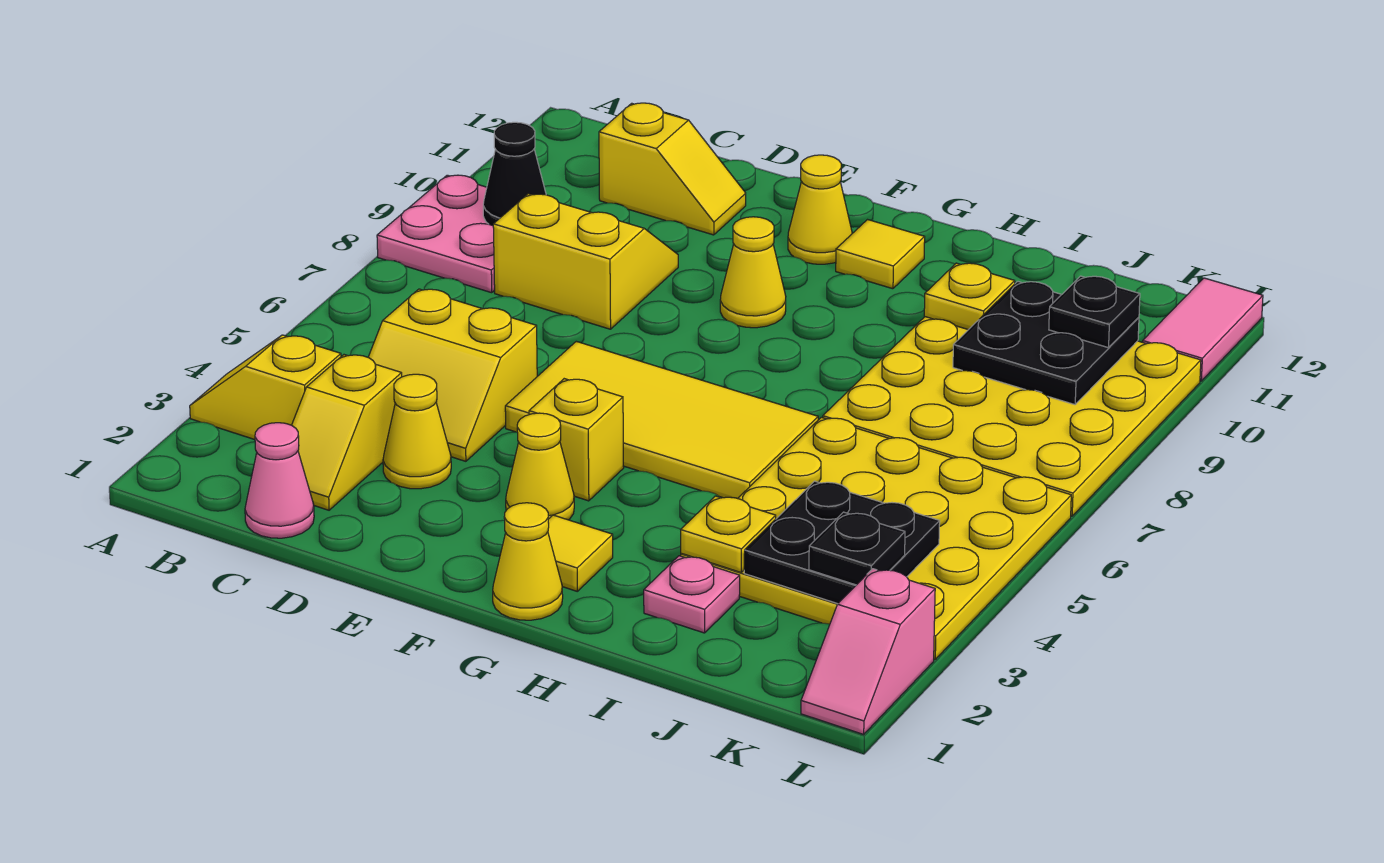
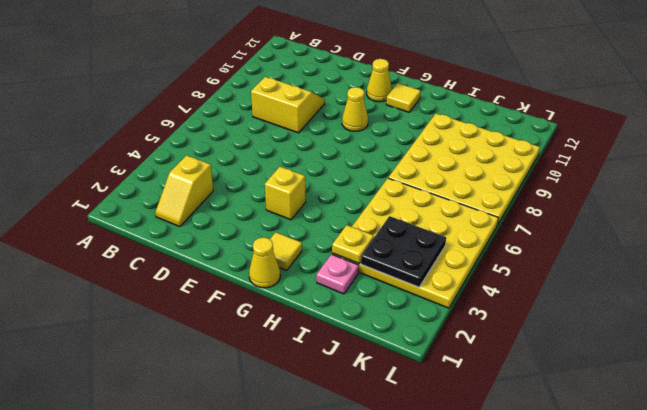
none -> yellow 1x2 slope [190,335,341,440]
none -> pink 2x2 plate [377,175,495,293]
none -> pink 1x1 cone [245,423,314,538]

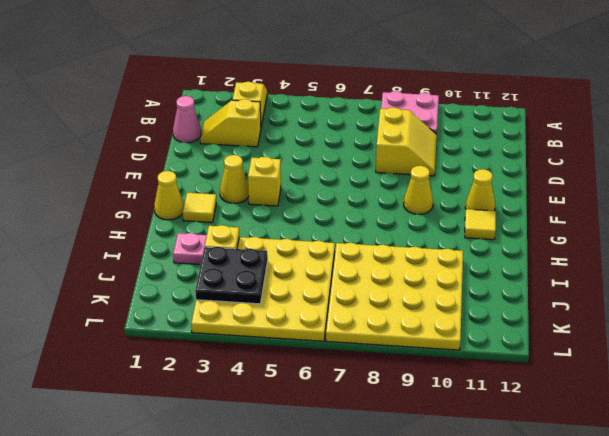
none -> yellow 2x2 slope [368,289,537,461]
none -> yellow 1x2 slope [599,103,746,235]
none -> yellow 1x1 cone [383,374,451,489]

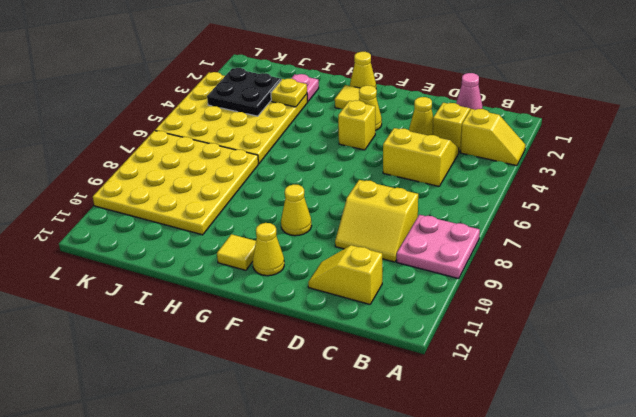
none -> yellow 2x4 tile [505,341,818,499]
none -> pink 1x2 slope [801,569,935,734]
none -> pink 1x2 tile [1143,278,1263,381]

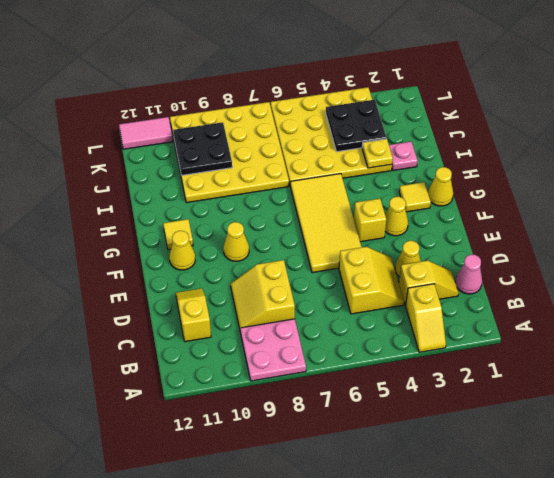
none -> pink 1x2 slope [801,569,935,734]
none -> black 1x1 cone [483,122,546,226]
none -> yellow 1x1 plate [924,263,1015,330]

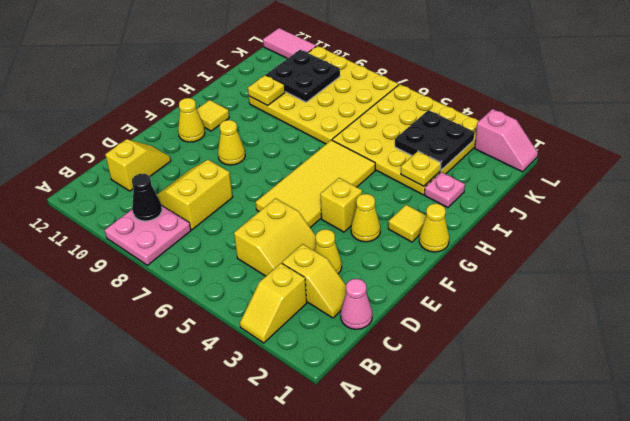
none -> black 1x1 plate [809,512,905,585]
none -> black 1x1 plate [1049,276,1140,348]

